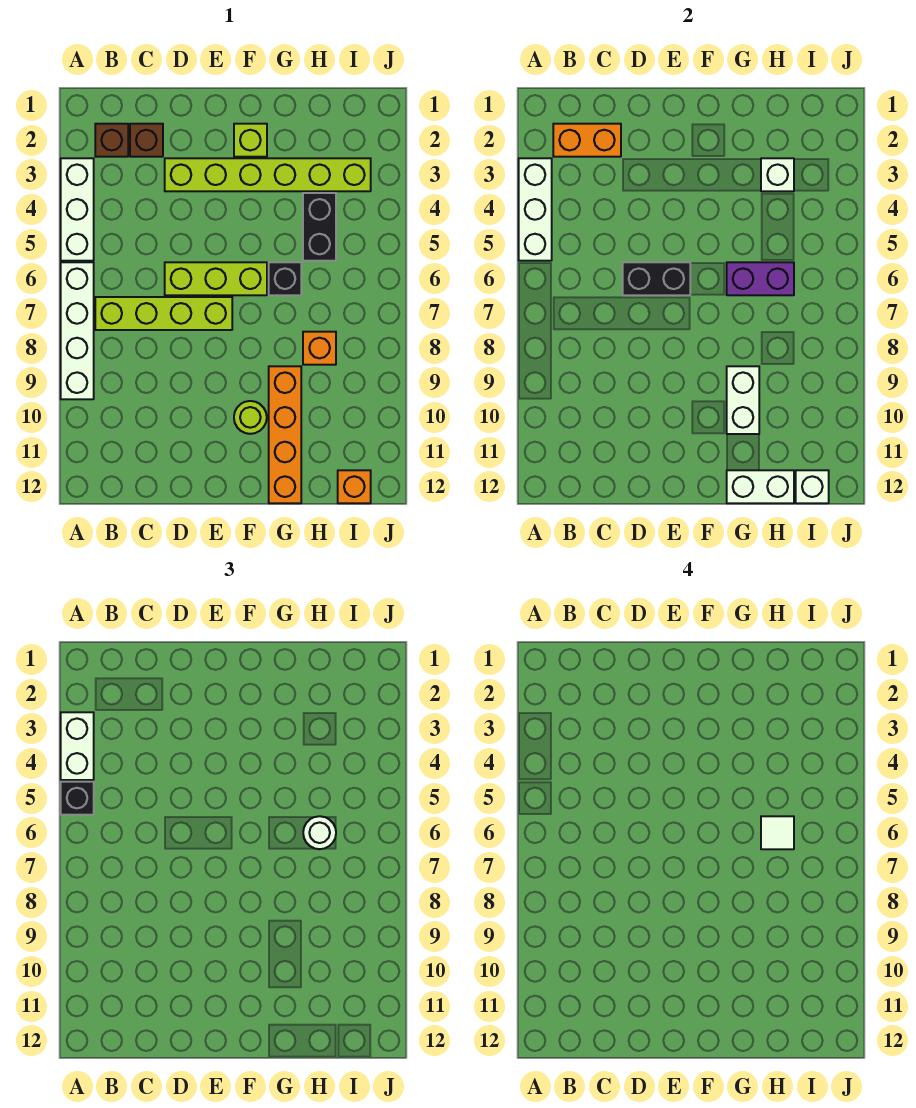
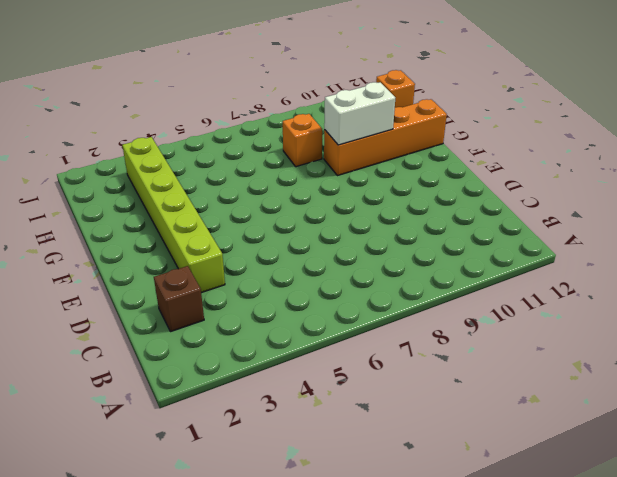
none -> white 1x3 brick [61,158,94,261]
none -> white 1x4 brick [61,262,94,399]
none -> brown 1x1 brick [95,124,128,157]

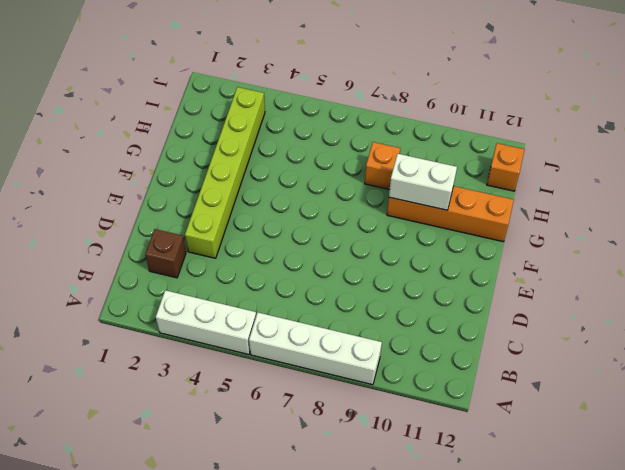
none -> brown 1x1 brick [95,124,128,157]
none -> lime 1x4 brick [95,297,232,330]
none -> lime 1x3 brick [165,262,267,295]

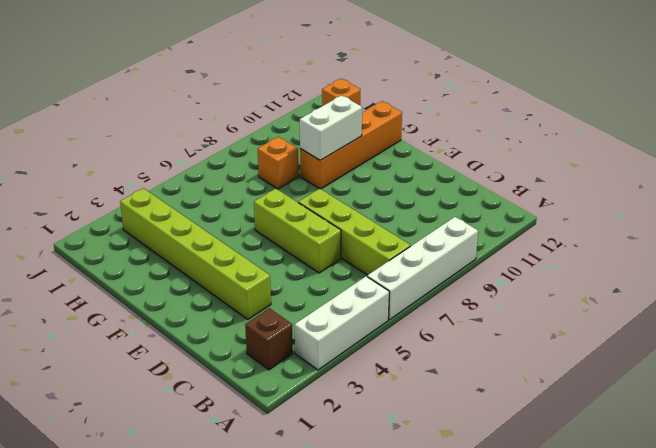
none -> brown 1x1 brick [130,124,163,157]
none -> lime 1x1 brick [234,124,267,157]
none -> lime 1x1 round brick [234,401,267,434]

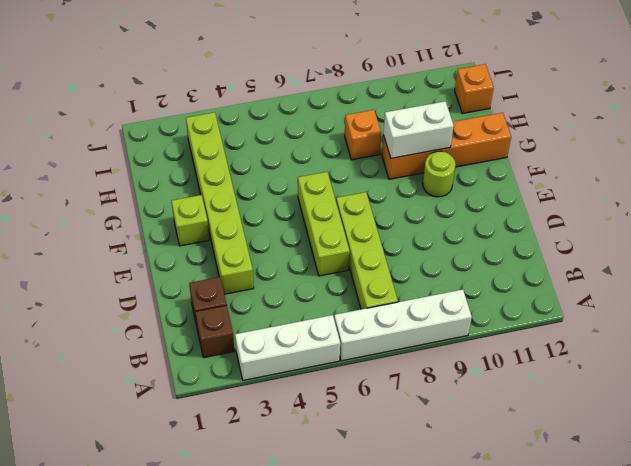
none -> black 1x1 brick [269,262,301,295]
none -> black 1x2 brick [303,193,336,261]
none -> white 1x3 brick [519,158,552,261]

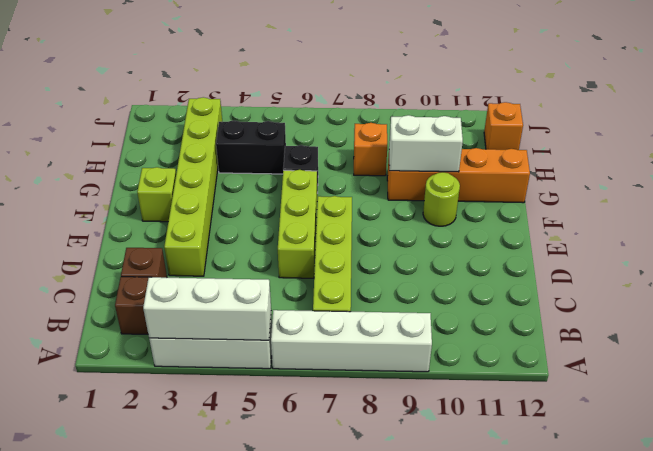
none -> orange 1x2 brick [553,124,621,157]
none -> black 1x2 brick [623,262,690,295]
none -> purple 1x2 brick [727,262,794,295]

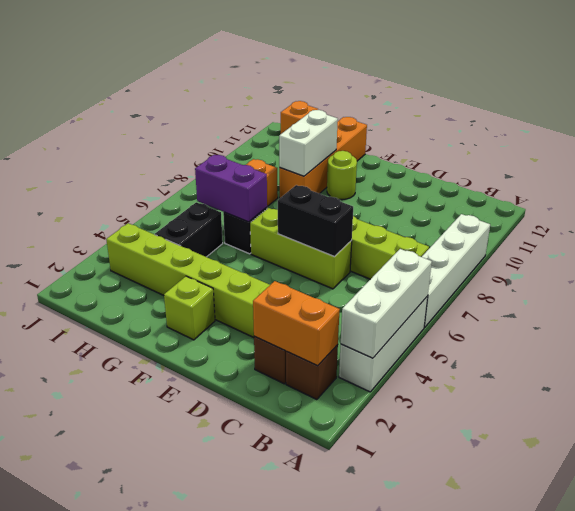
none -> white 1x2 brick [727,470,794,503]
none -> white 1x1 brick [761,158,794,191]
none -> white 1x1 brick [796,470,829,503]

